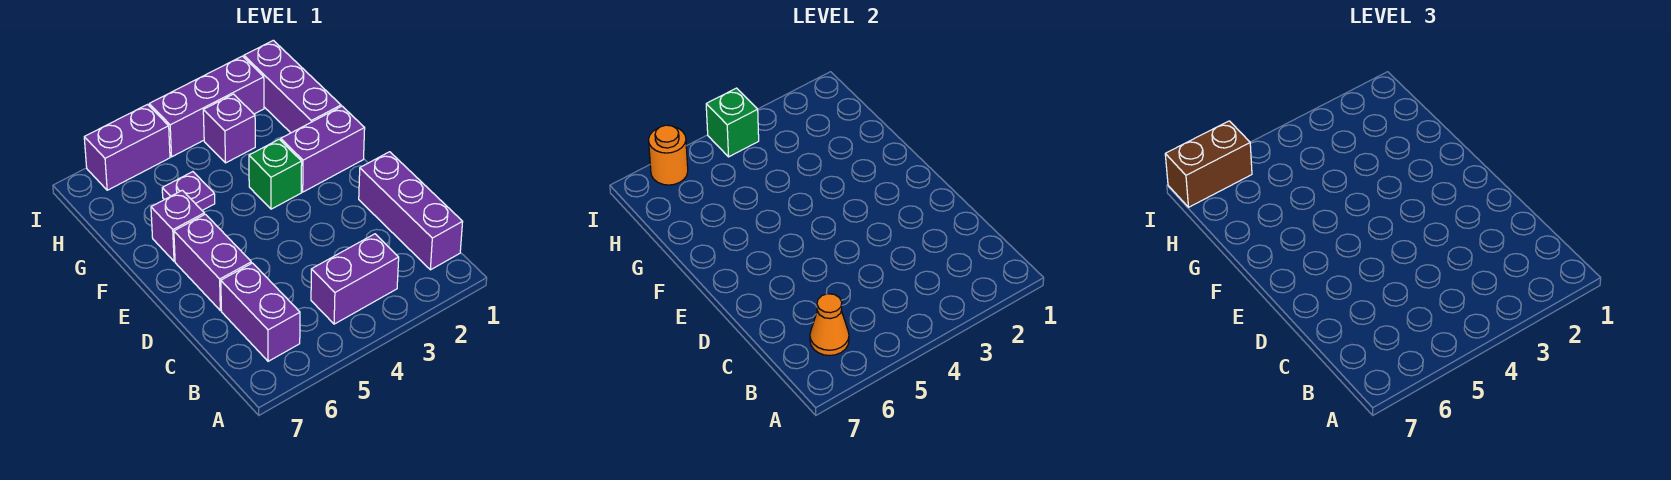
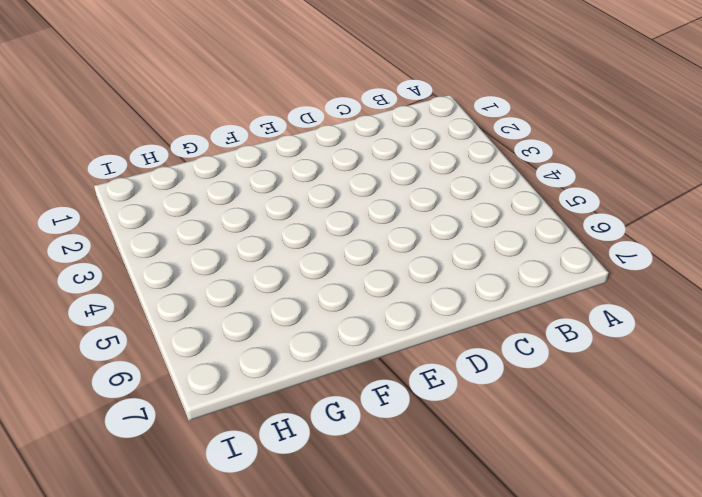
none -> purple 1x3 brick [359,152,463,270]
none -> purple 1x2 brick [311,234,399,324]
none -> purple 1x2 brick [221,263,300,361]

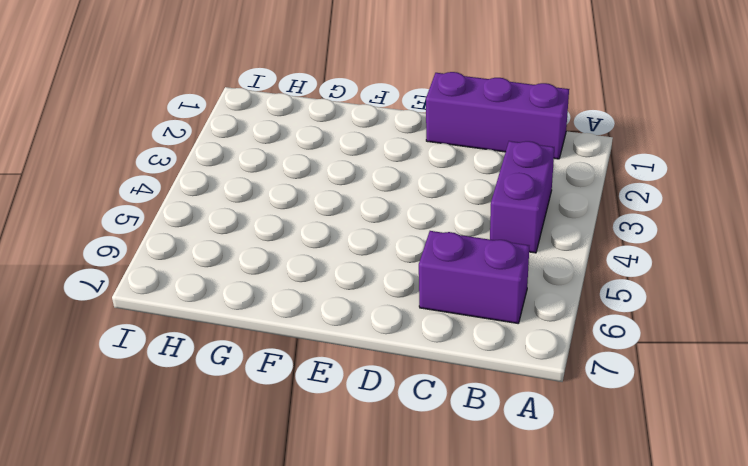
none -> purple 1x2 brick [174,214,251,311]
none -> purple 1x2 brick [281,106,365,192]
none -> green 1x1 brick [249,139,302,209]

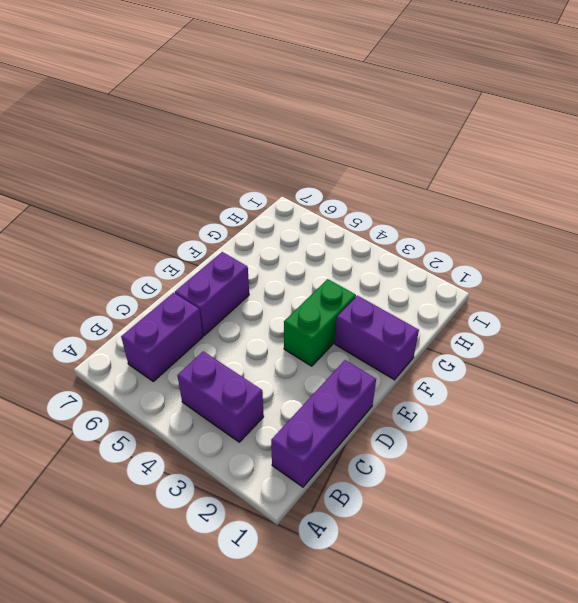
green 1x2 brick [284,279,356,366] -> green 1x1 brick [249,139,302,209]
none -> purple 1x1 brick [151,190,204,261]
none -> purple 1x3 brick [244,40,341,133]
none -> purple 1x1 plate [162,172,215,210]

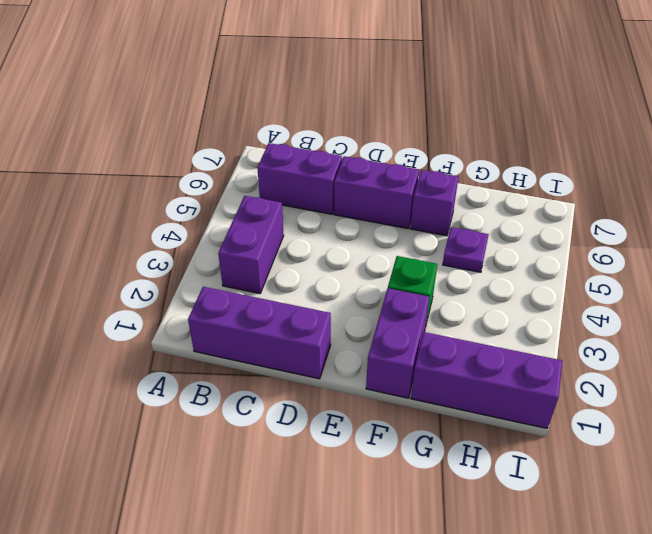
none -> purple 1x1 brick [203,94,255,163]
none -> purple 1x3 brick [149,56,264,157]
none -> purple 1x2 brick [84,105,170,190]

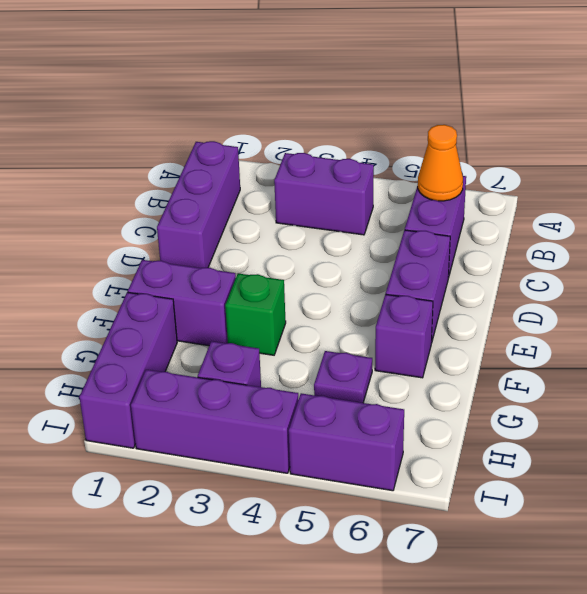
none -> green 1x1 brick [706,88,759,157]
none -> orange 1x1 round brick [649,125,688,185]
none -> brown 1x2 brick [1165,121,1252,207]

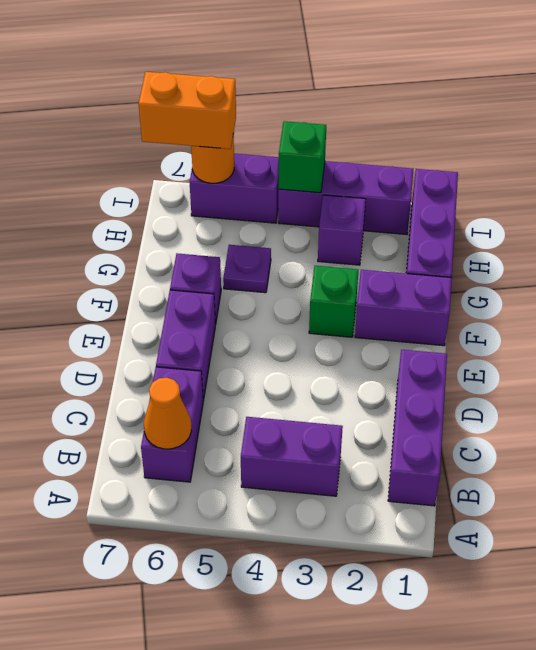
orange 1x2 brick [139,72,236,149] -> brown 1x2 brick [1165,121,1252,207]

